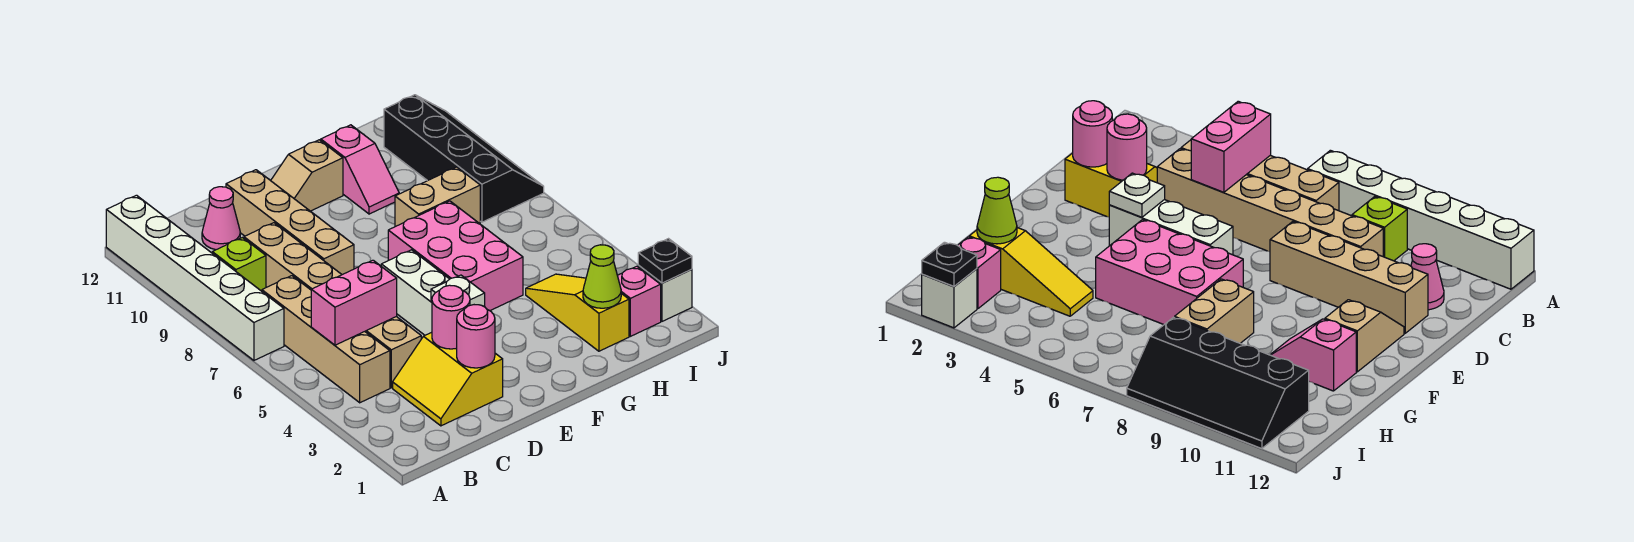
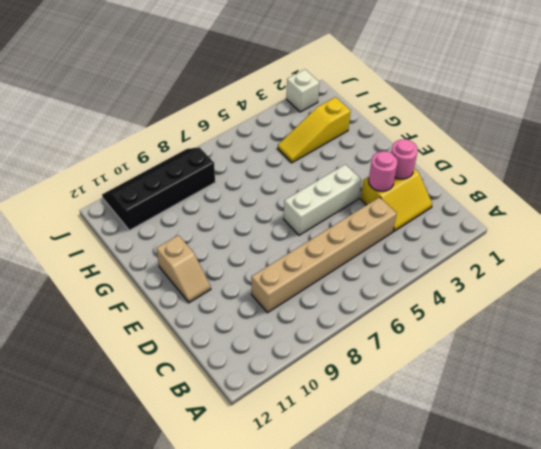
none -> white 1x6 brick [106,195,284,360]
none -> tan 1x4 brick [262,276,390,403]
none -> lime 1x1 brick [212,238,266,291]

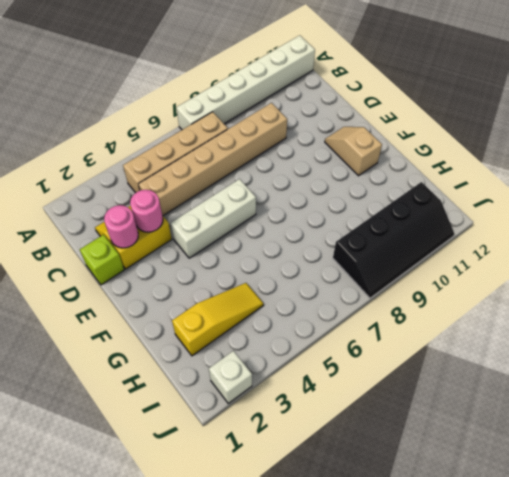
lime 1x1 brick [80,235,124,285] -> lime 1x1 brick moved to [212,238,266,291]
none -> pink 1x1 cone [202,187,240,250]
none -> tan 1x4 brick [226,170,354,275]
none -> pink 2x3 brick [388,201,523,311]

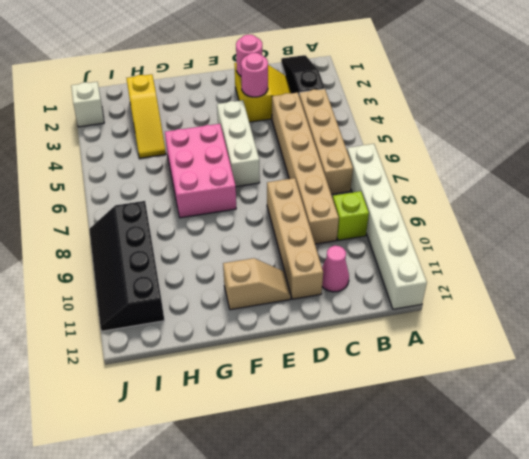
black 1x3 slope [281,55,325,94] -> none
none -> tan 1x2 brick [395,167,480,227]
none -> pink 1x2 slope [321,125,399,214]
none -> pink 1x1 brick [617,266,661,336]

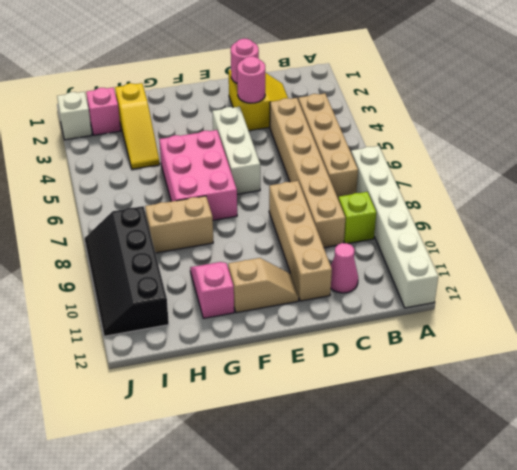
none -> pink 1x2 brick [311,260,397,345]
none -> white 1x1 plate [431,275,485,306]
none -> lime 1x1 cone [583,245,621,308]

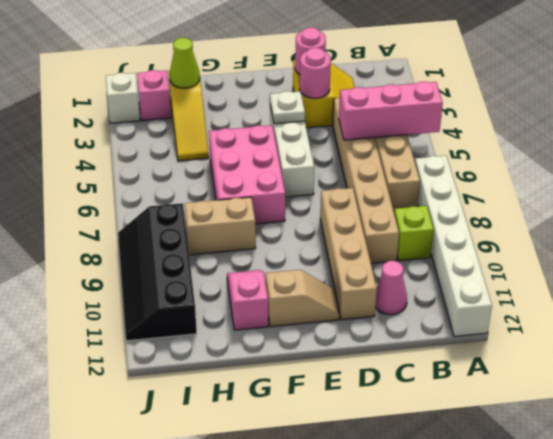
pink 1x3 brick [339,82,443,140] -> pink 1x2 brick [311,260,397,345]
none -> black 1x1 plate [638,239,692,283]

